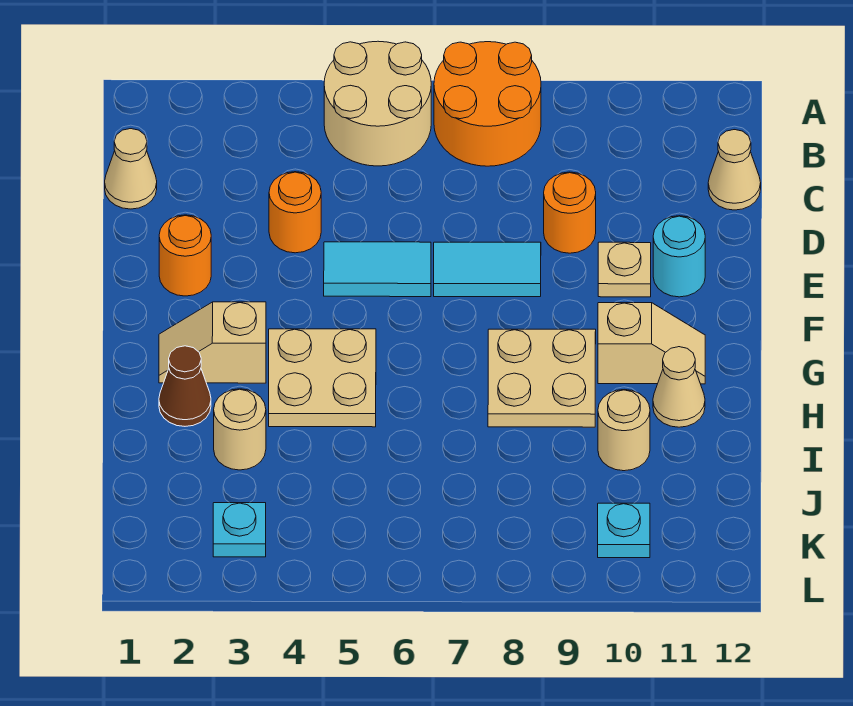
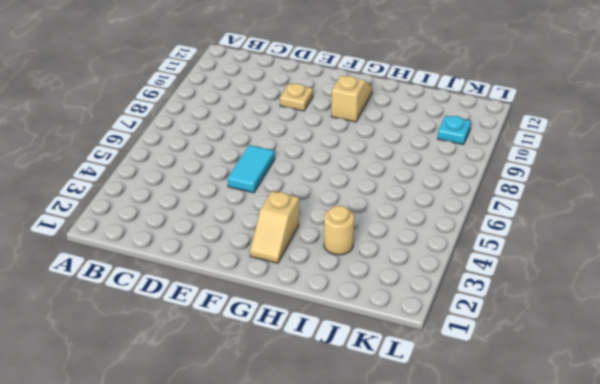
none -> tan 2x2 round brick [324,41,431,166]
none -> orange 2x2 round brick [434,42,541,166]
none -> tan 1x1 cone [105,129,157,209]

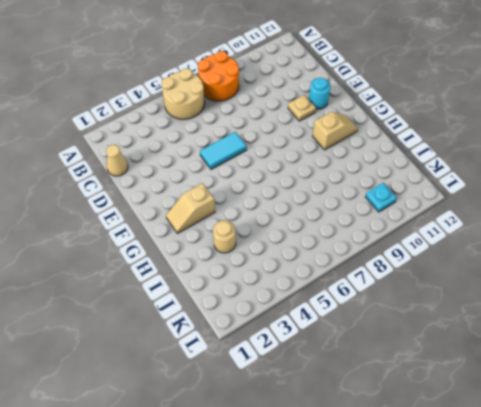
none -> tan 1x1 cone [708,130,761,210]
none -> orange 1x1 round brick [269,172,321,253]
none -> orange 1x1 round brick [544,172,596,253]

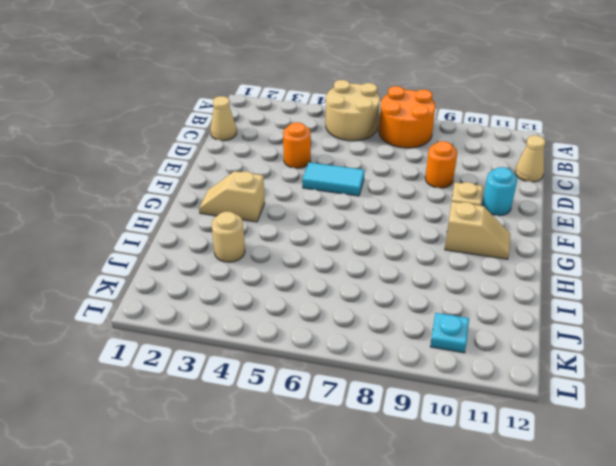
none -> orange 1x1 round brick [159,215,211,296]
none -> cyan 1x2 tile [434,242,541,297]
none -> tan 2x2 plate [269,329,376,427]

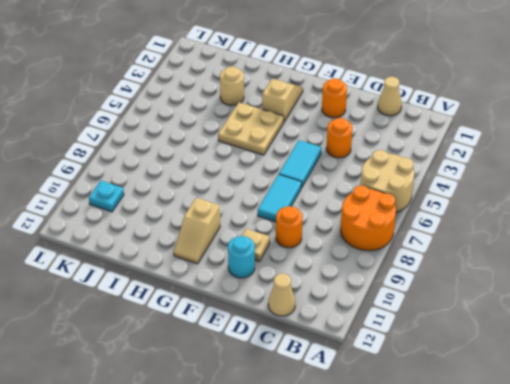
none -> tan 2x2 plate [488,329,596,427]
none -> brown 1x1 cone [159,346,211,426]
none -> tan 1x1 cone [653,347,705,427]

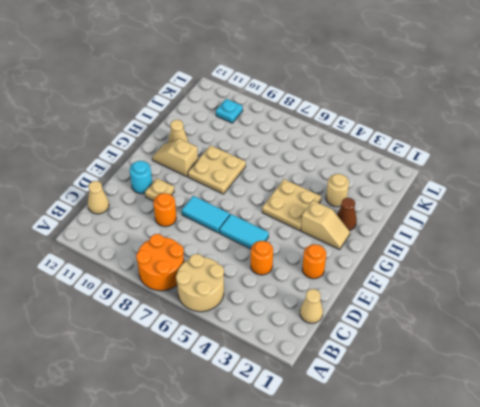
none -> tan 1x1 round brick [598,390,650,471]
none -> cyan 1x1 plate [213,503,266,557]

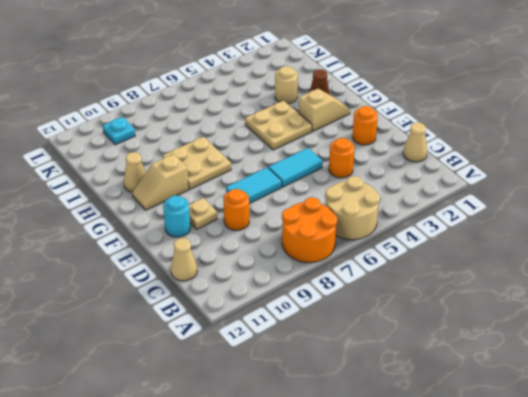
none -> tan 1x1 round brick [598,390,650,471]
none -> cyan 1x1 plate [213,503,266,557]

